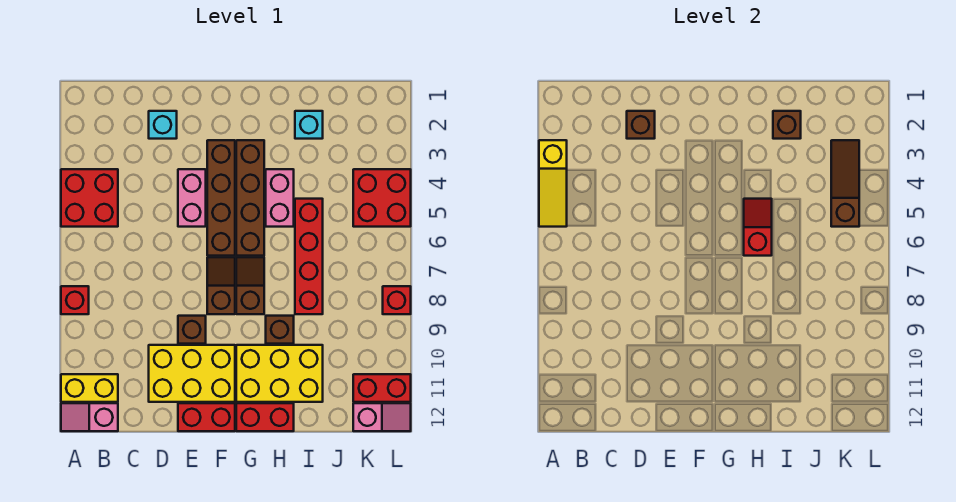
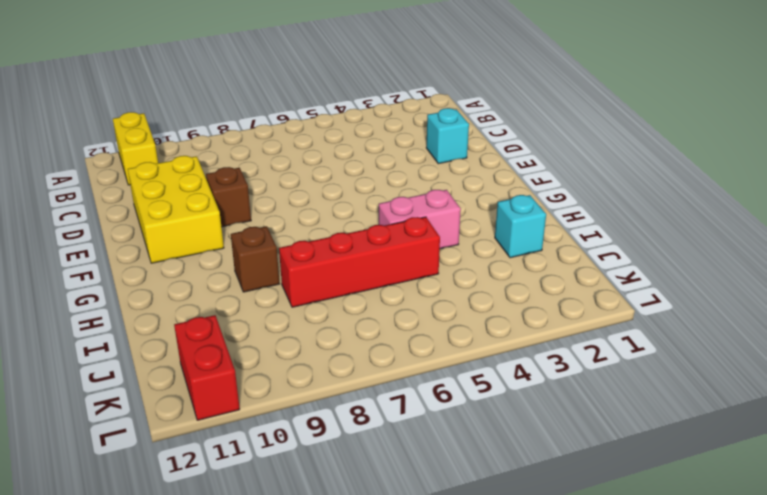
none -> red 2x2 brick [61,169,118,227]
none -> red 1x1 brick [61,286,89,314]
none -> pink 1x2 slope [61,403,118,431]

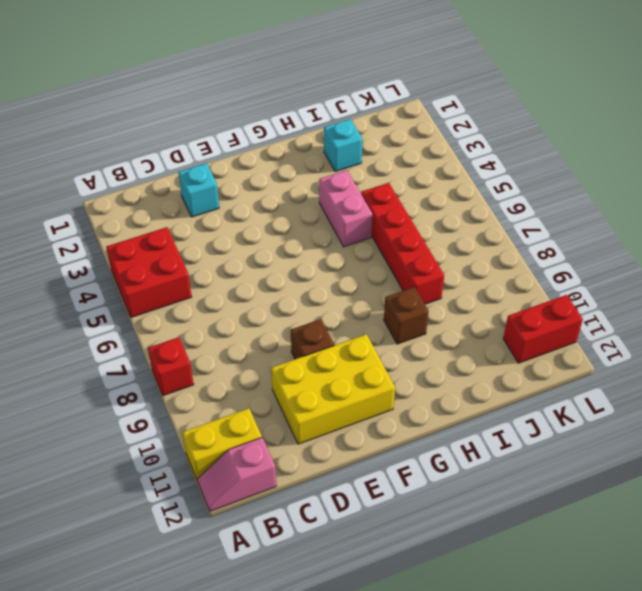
none -> pink 1x2 brick [178,169,206,227]
none -> red 1x2 brick [178,403,235,431]
none -> brown 1x4 brick [207,140,235,256]

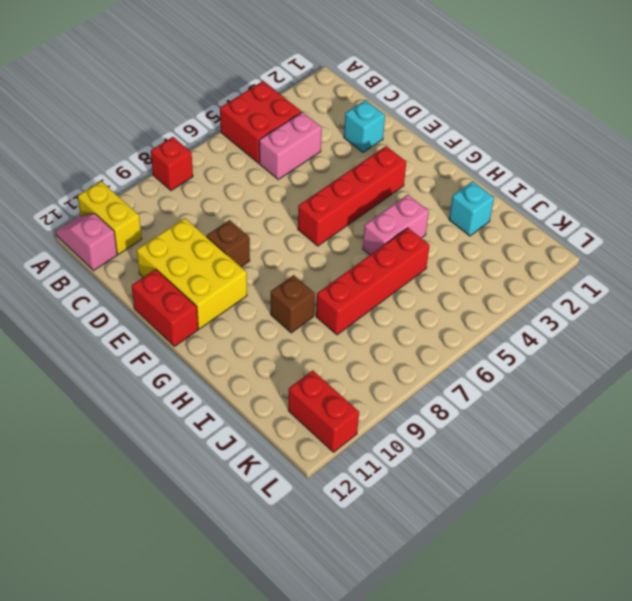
pink 1x2 brick [259,112,322,179] -> pink 1x2 brick moved to [178,169,206,227]
red 1x4 brick [298,146,406,246] -> brown 1x4 brick [207,140,235,256]
none -> brown 1x2 slope [207,257,235,314]
none -> brown 1x4 brick [236,140,264,256]
none -> brown 1x2 slope [236,257,264,314]

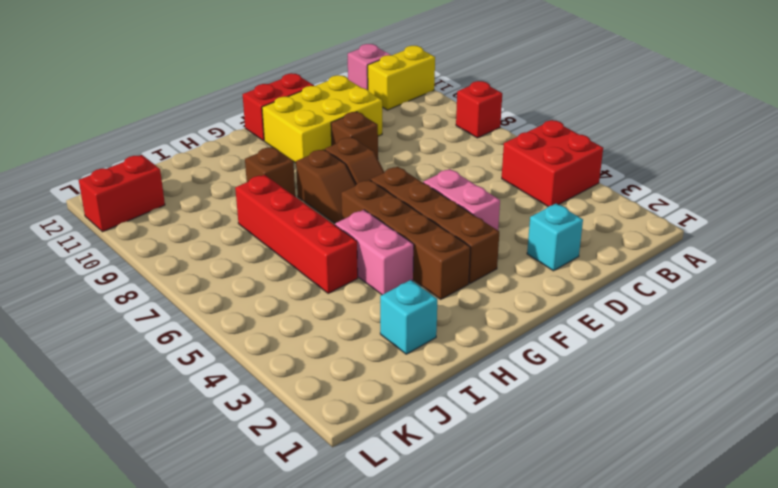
none -> yellow 2x3 brick [236,345,323,402]
none -> red 1x2 brick [236,403,294,431]
none -> red 2x2 brick [353,169,411,227]

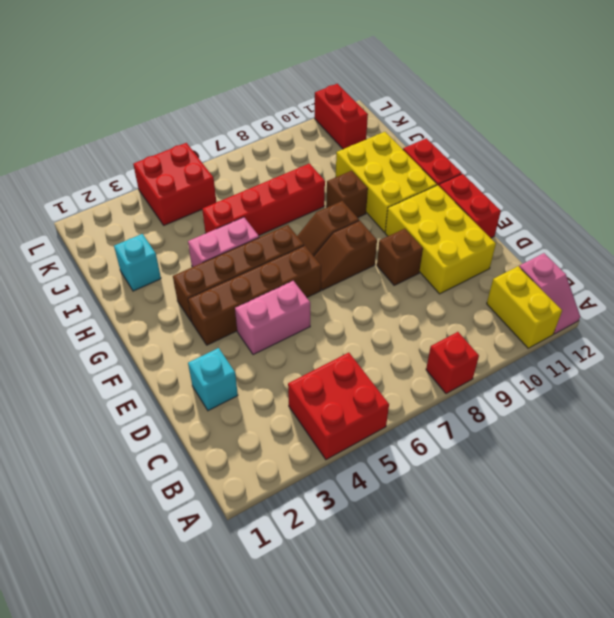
none -> pink 1x2 slope [353,403,411,431]
none -> red 1x1 brick [383,286,411,314]
none -> yellow 1x3 slope [539,140,567,227]

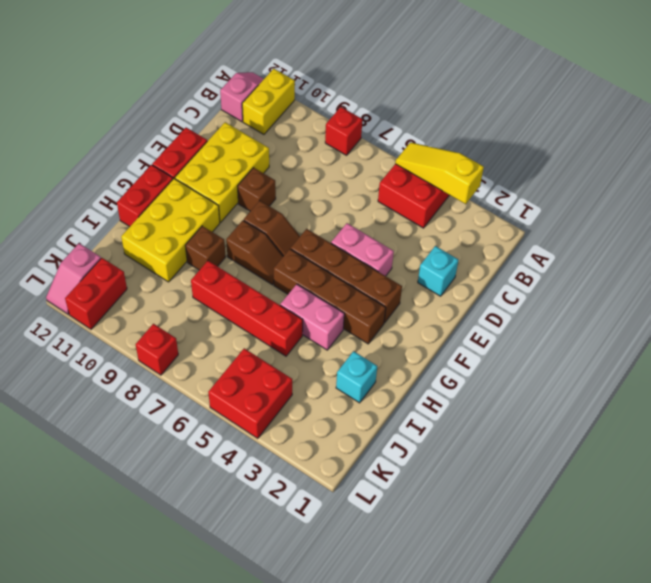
none -> brown 1x1 brick [627,111,655,139]
none -> red 1x2 slope [744,199,772,256]
none -> brown 1x1 brick [773,111,801,139]

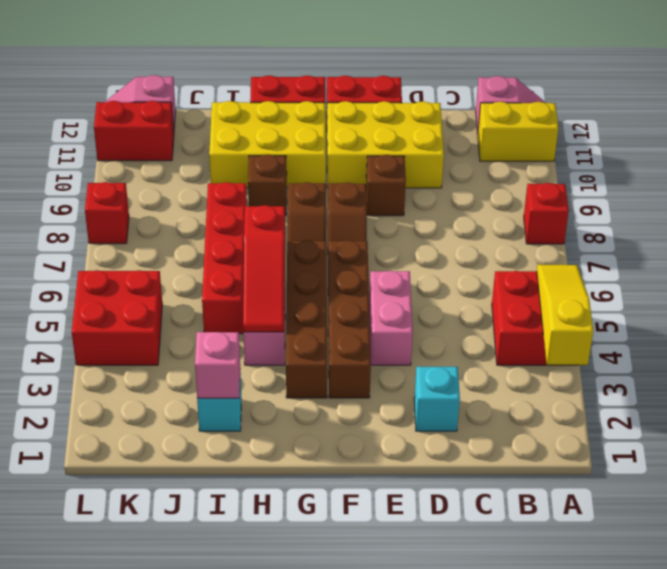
red 1x3 slope [243,205,285,332] -> red 1x2 slope [744,199,772,256]
pink 1x1 brick [195,332,240,399] -> brown 1x1 brick [773,111,801,139]
none -> brown 1x1 brick [627,111,655,139]
none -> brown 1x3 slope [831,140,859,227]

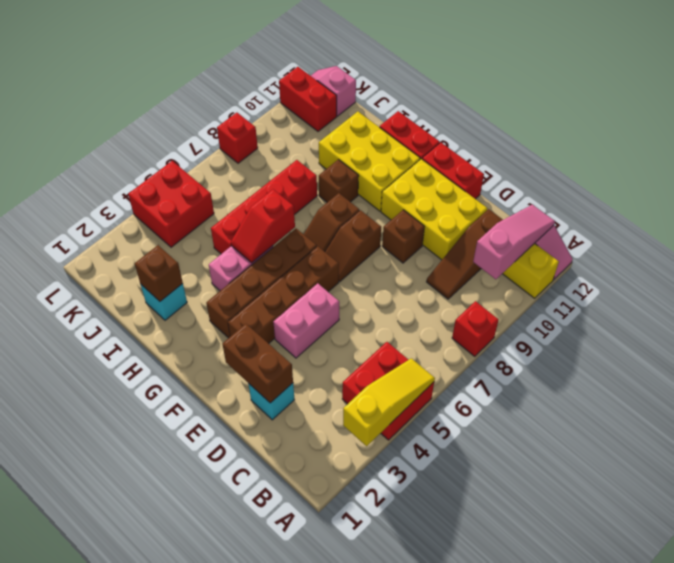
pink 1x3 slope [473,205,555,279] -> none
brown 1x3 slope [427,209,503,299] -> brown 1x3 slope moved to [831,140,859,227]
brown 1x2 brick [222,324,293,403] -> brown 1x1 brick [627,111,655,139]

